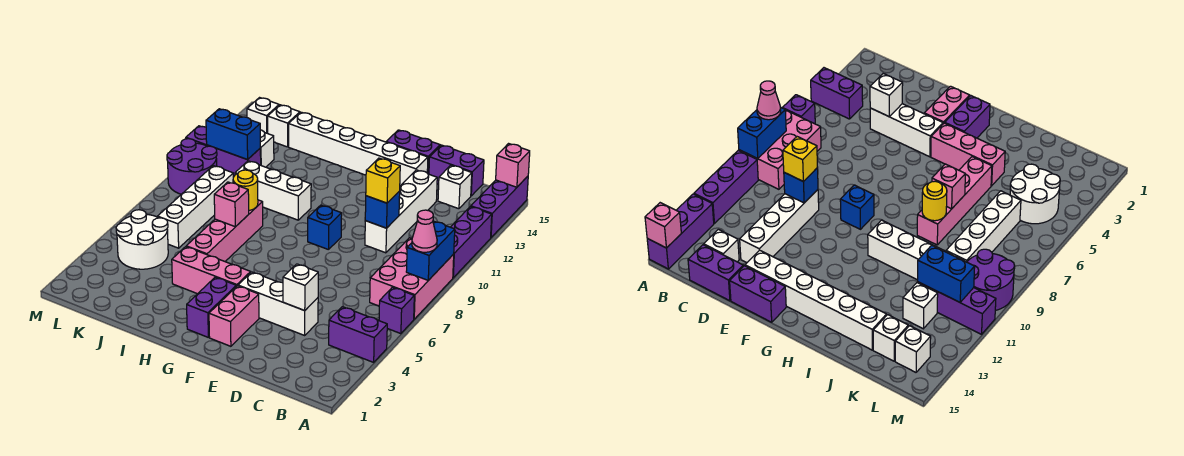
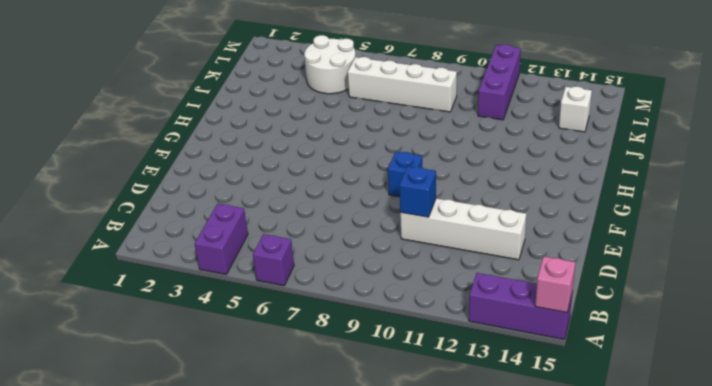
none -> pink 2x3 brick [370,238,454,319]
none -> purple 1x3 brick [451,207,492,278]
none -> white 1x1 brick [438,165,472,209]
none -> purple 1x2 brick [429,145,484,196]

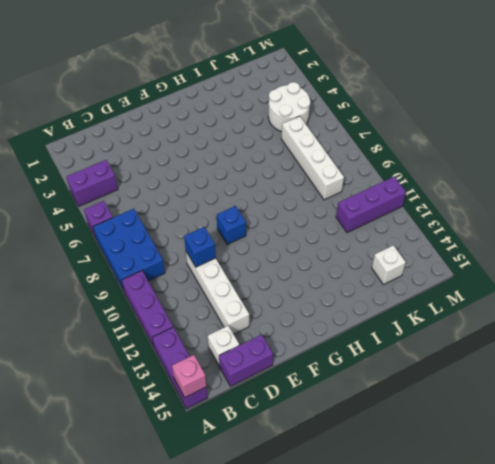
blue 2x3 brick [93,209,165,291] -> pink 2x3 brick [370,238,454,319]
none -> white 1x3 brick [238,272,318,335]
none -> white 1x6 brick [289,112,428,186]
none -> purple 1x2 brick [387,130,440,174]
none -> pink 1x2 brick [209,286,259,346]

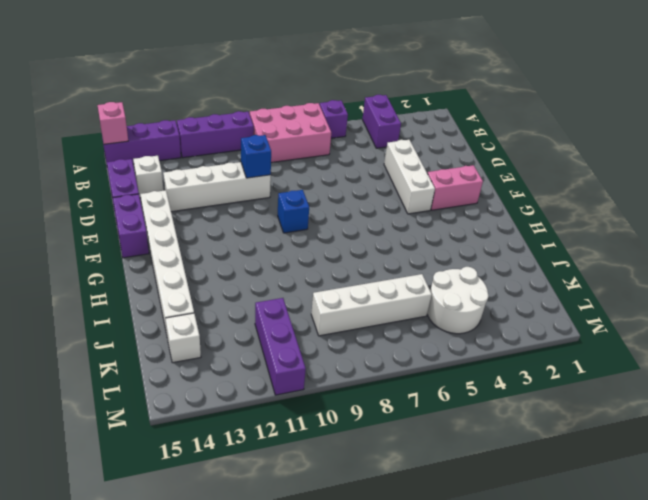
none -> purple 1x2 brick [187,277,236,337]
none -> pink 1x3 brick [172,247,251,294]
none -> white 1x3 brick [235,161,311,220]
none -> pink 1x4 brick [186,200,263,261]

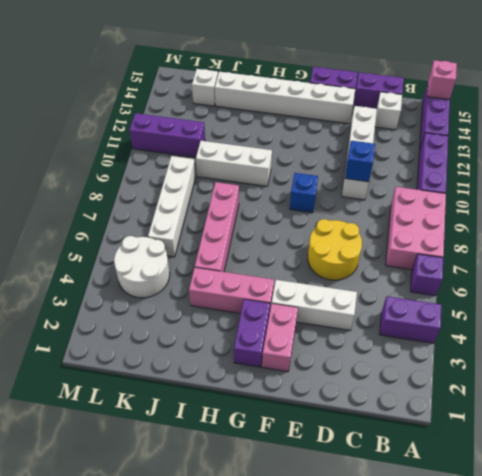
yellow 2x2 round brick [308,219,362,280] -> none
none -> white 1x1 brick [260,130,274,167]
none -> purple 2x2 round brick [167,139,217,194]
none -> white 1x1 brick [247,98,279,133]
none -> blue 1x2 brick [406,221,455,280]

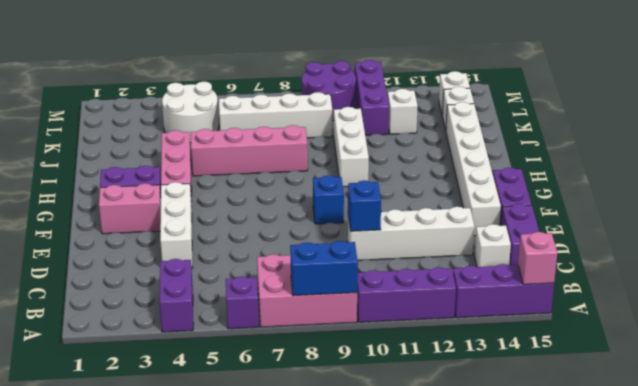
none -> white 1x1 brick [283,264,318,310]
none -> pink 1x1 brick [214,182,249,227]
none -> yellow 1x1 round brick [233,170,258,210]
none -> blue 1x2 brick [206,109,260,160]

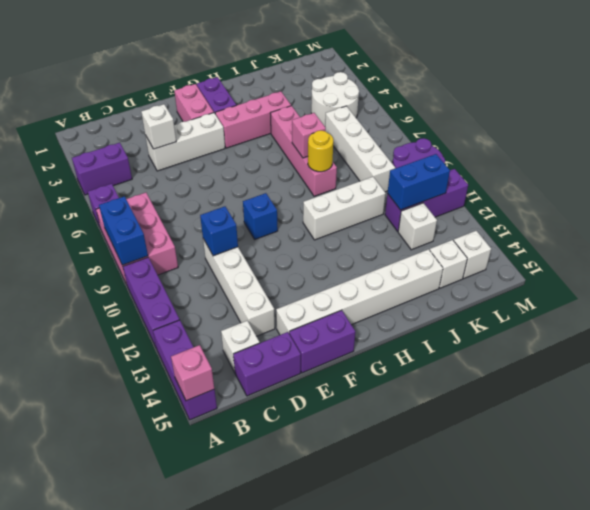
none -> pink 1x1 cone [412,210,437,252]
none -> yellow 1x1 brick [366,158,400,203]

